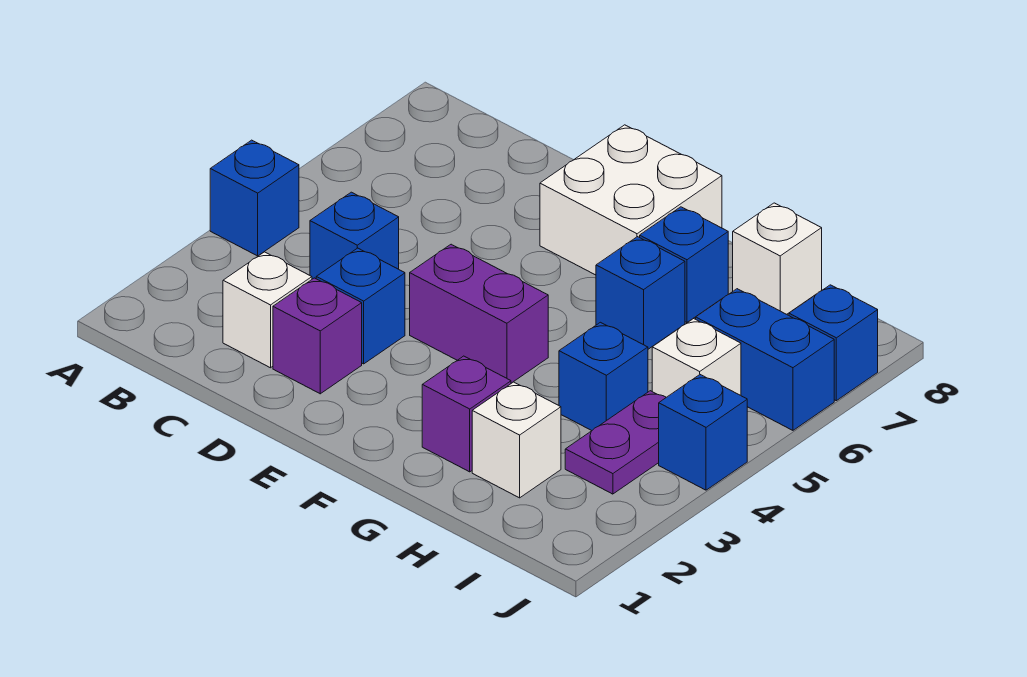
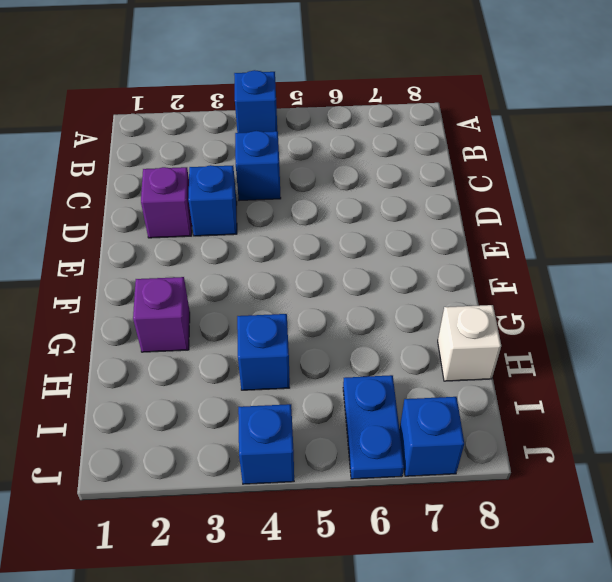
blue 1x2 plate [343,375,404,479] -> blue 1x2 brick [696,289,834,430]
none -> white 1x1 brick [223,252,312,368]
none -> purple 1x2 brick [410,244,548,383]
none -> white 2x2 brick [540,125,722,275]

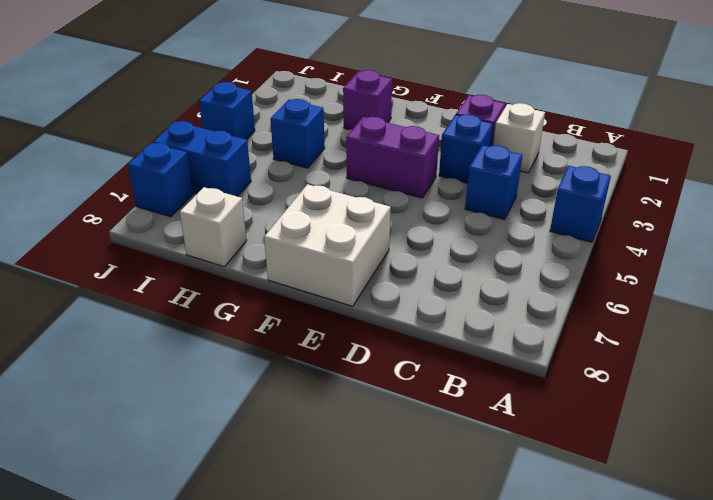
none -> blue 1x1 brick [596,237,685,349]
none -> blue 1x1 brick [640,207,728,323]
none -> white 1x1 brick [472,382,561,498]

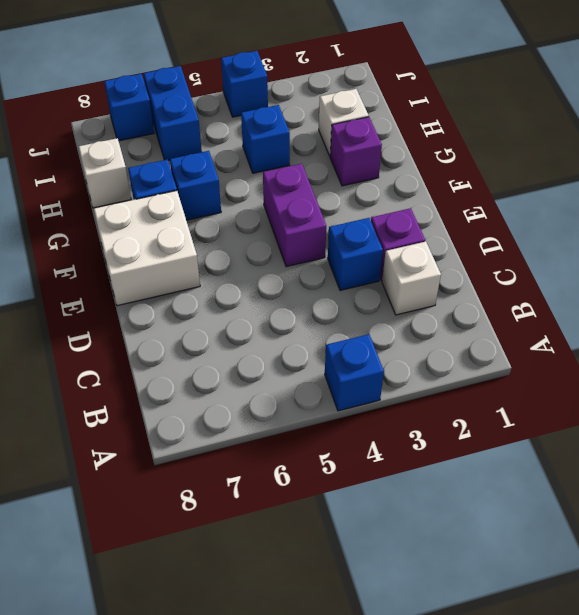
none -> blue 1x1 brick [310,192,399,279]
none -> purple 1x2 plate [565,391,666,494]
none -> white 1x1 brick [652,319,741,397]

